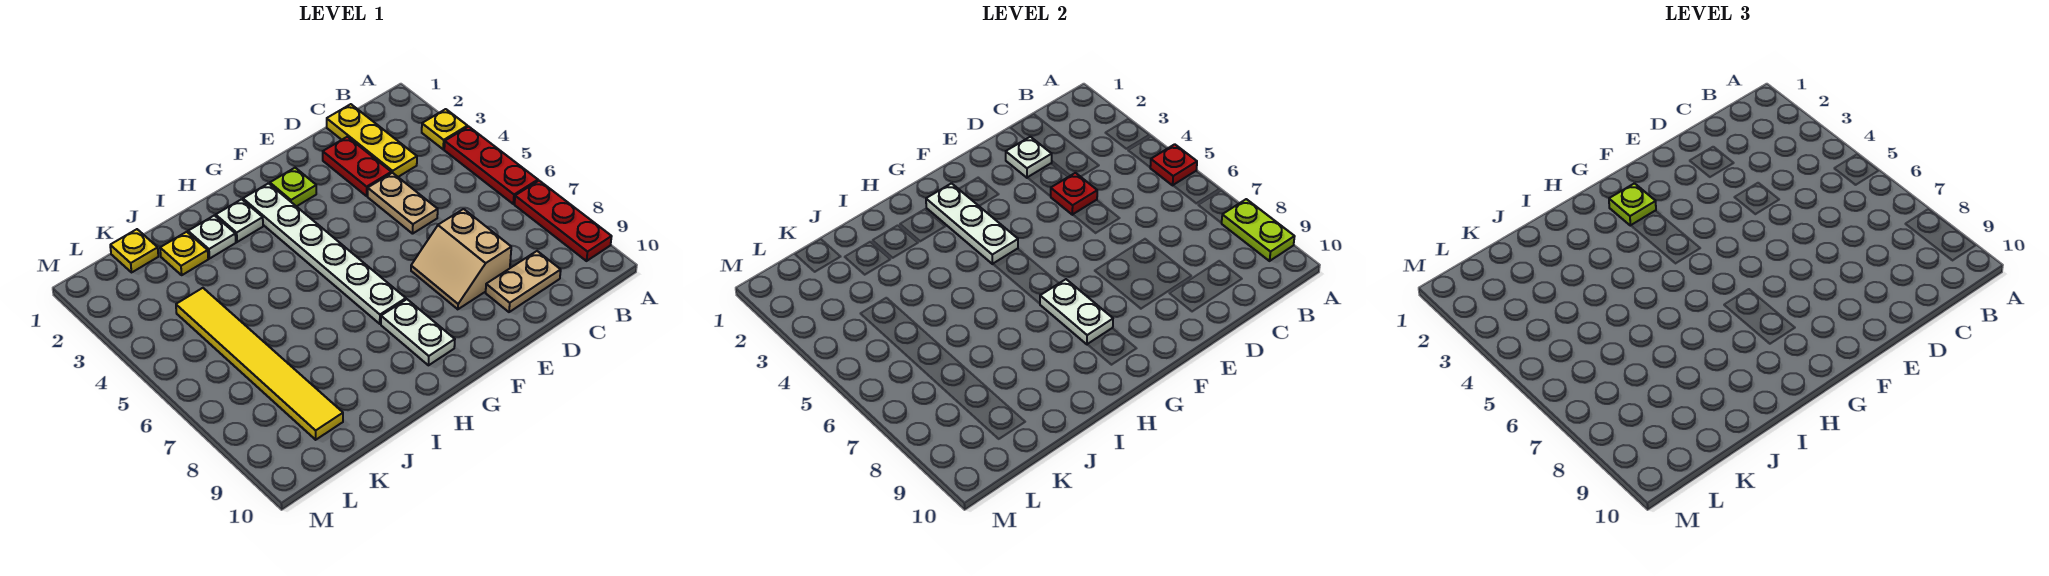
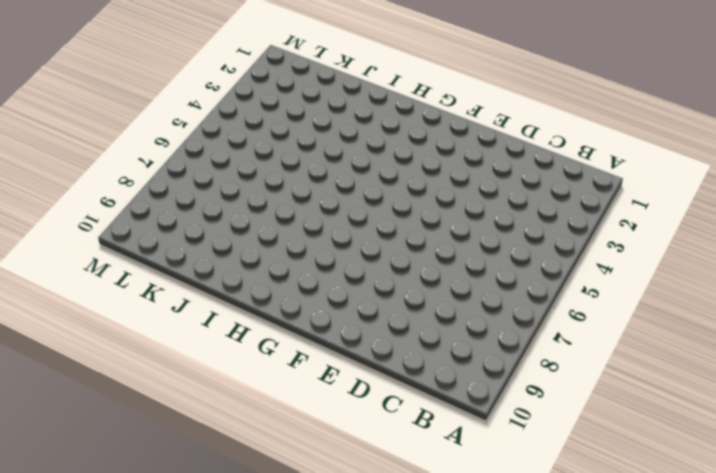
none -> yellow 1x1 plate [422,109,467,149]
none -> red 1x3 plate [444,127,538,204]
none -> red 1x3 plate [514,181,612,261]

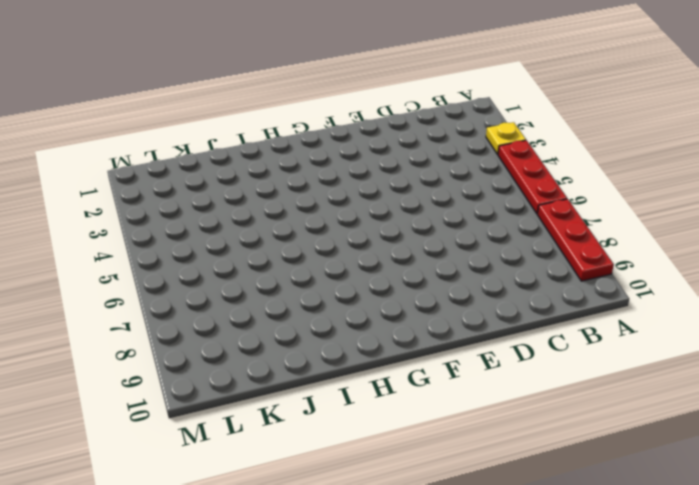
none -> yellow 1x3 plate [327,104,417,177]
none -> tan 1x2 plate [486,251,561,312]
none -> red 1x2 plate [323,137,391,196]

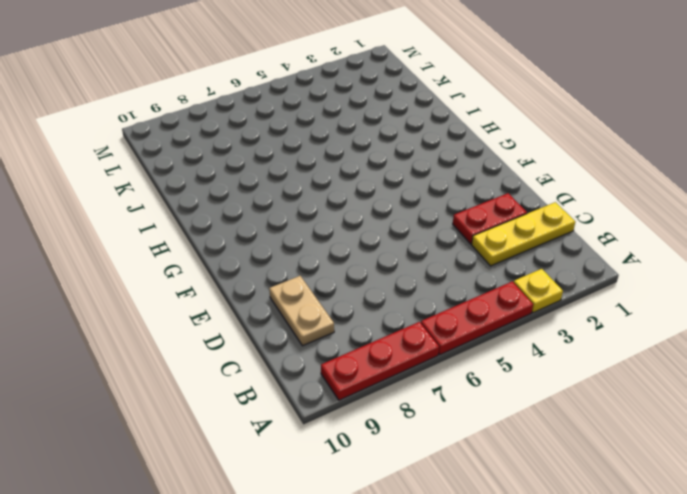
none -> tan 1x2 plate [368,173,438,234]
none -> tan 2x2 slope [411,209,511,309]
none -> lime 1x1 plate [270,168,316,207]

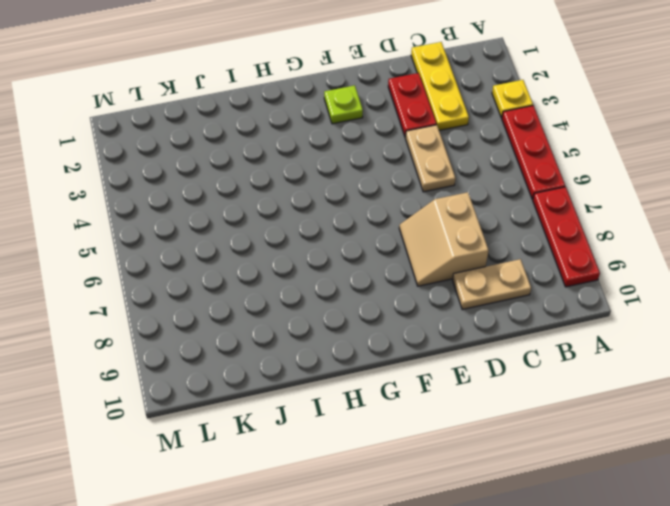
none -> white 1x6 plate [243,183,406,324]
none -> white 1x2 plate [381,299,455,365]
none -> white 1x1 plate [216,199,263,242]

